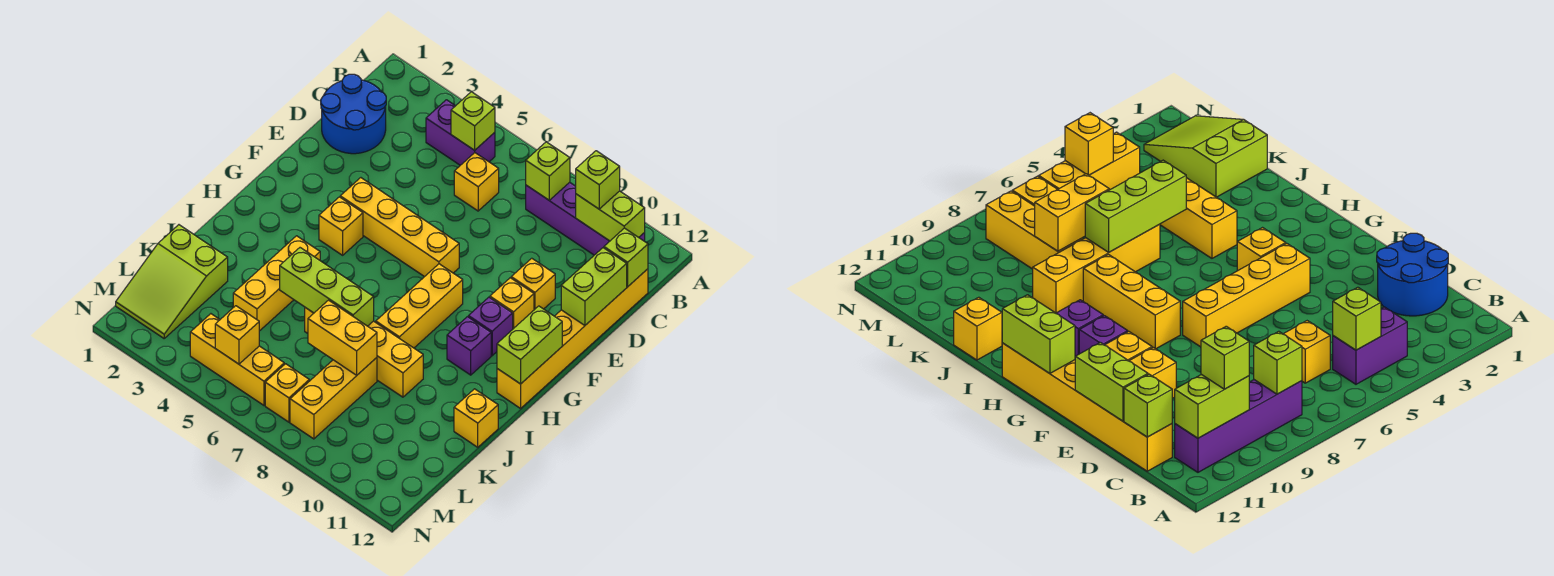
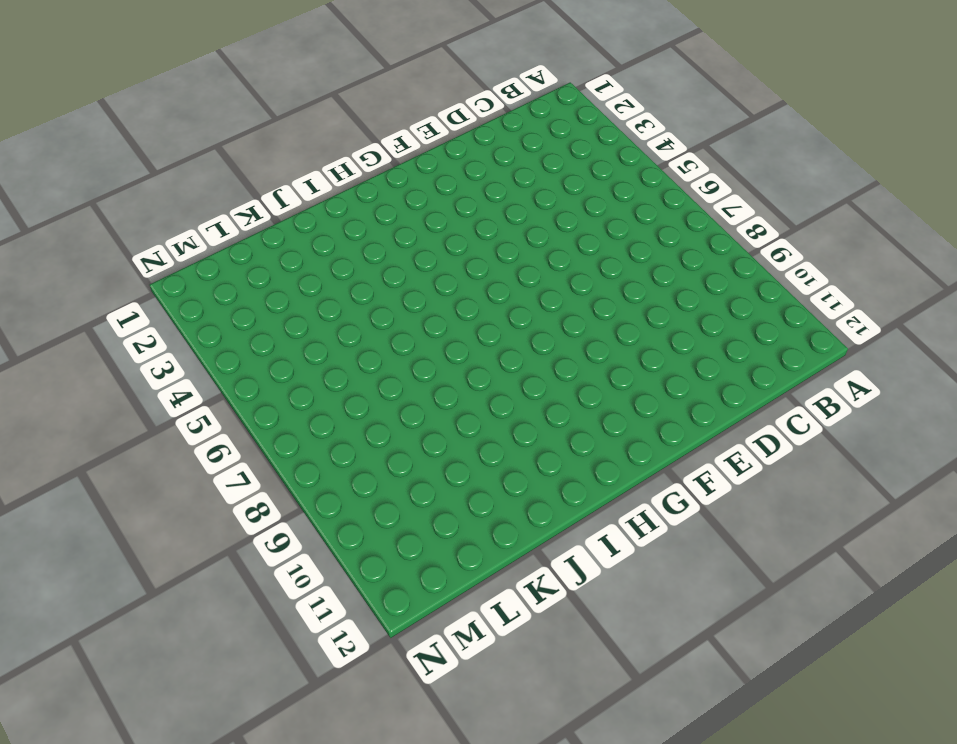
none -> purple 1x2 brick [426,100,495,165]
none -> purple 1x4 brick [526,182,645,255]
none -> blue 2x2 round brick [321,74,386,154]

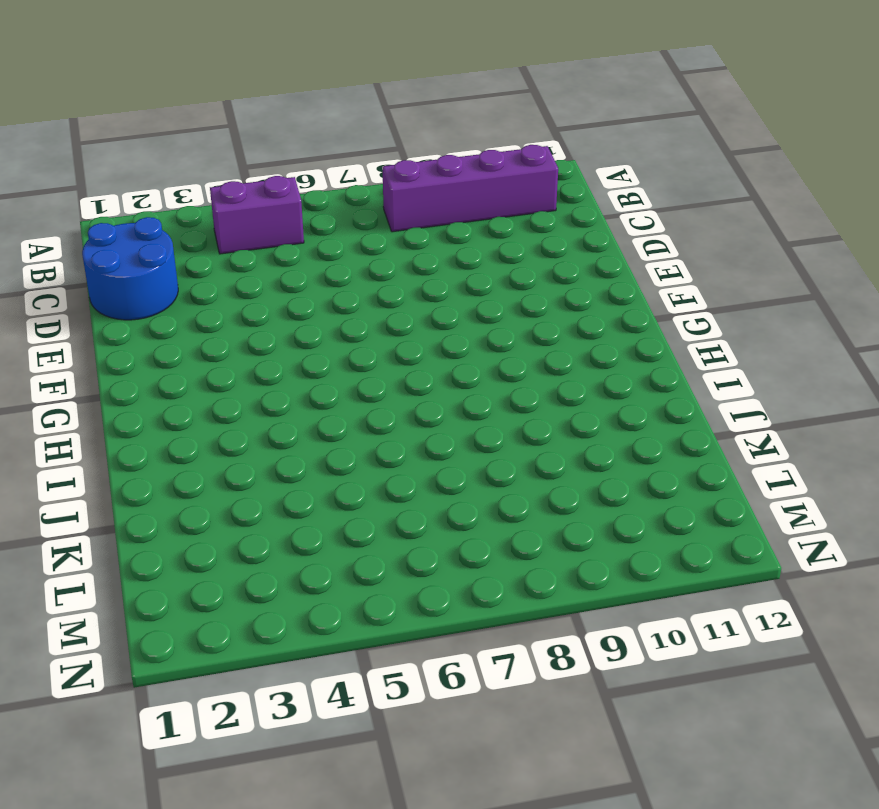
none -> yellow 1x1 brick [454,153,499,211]
none -> yellow 1x6 brick [497,269,648,408]
none -> yellow 1x1 brick [511,258,555,310]

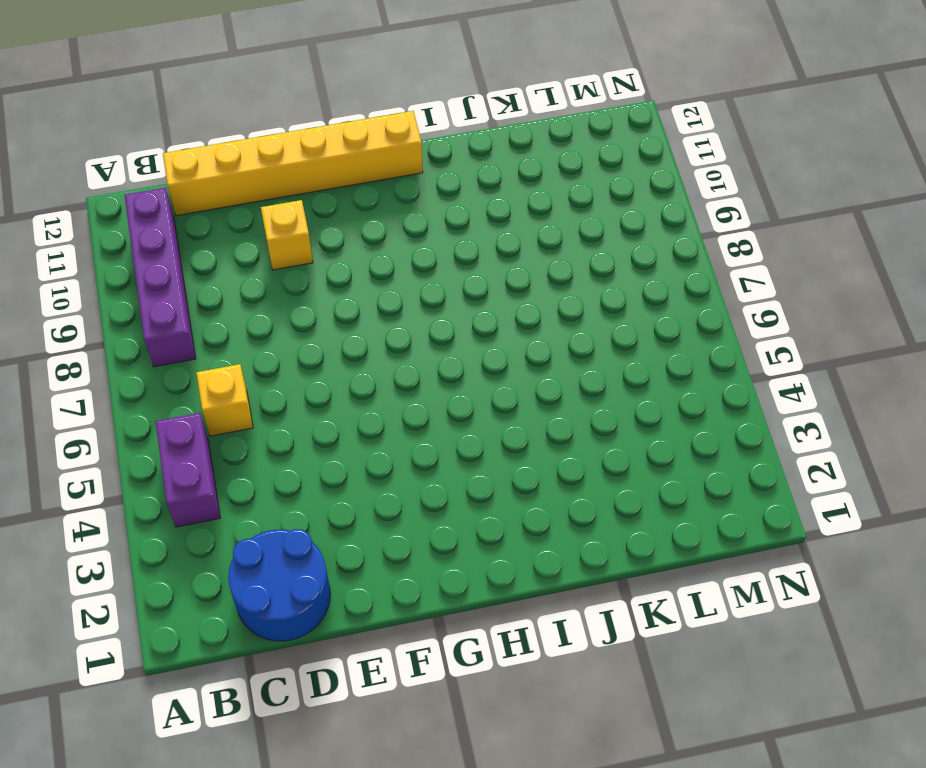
none -> yellow 1x4 brick [340,178,459,277]
none -> yellow 1x1 brick [490,278,534,329]
none -> yellow 1x1 brick [319,197,363,255]

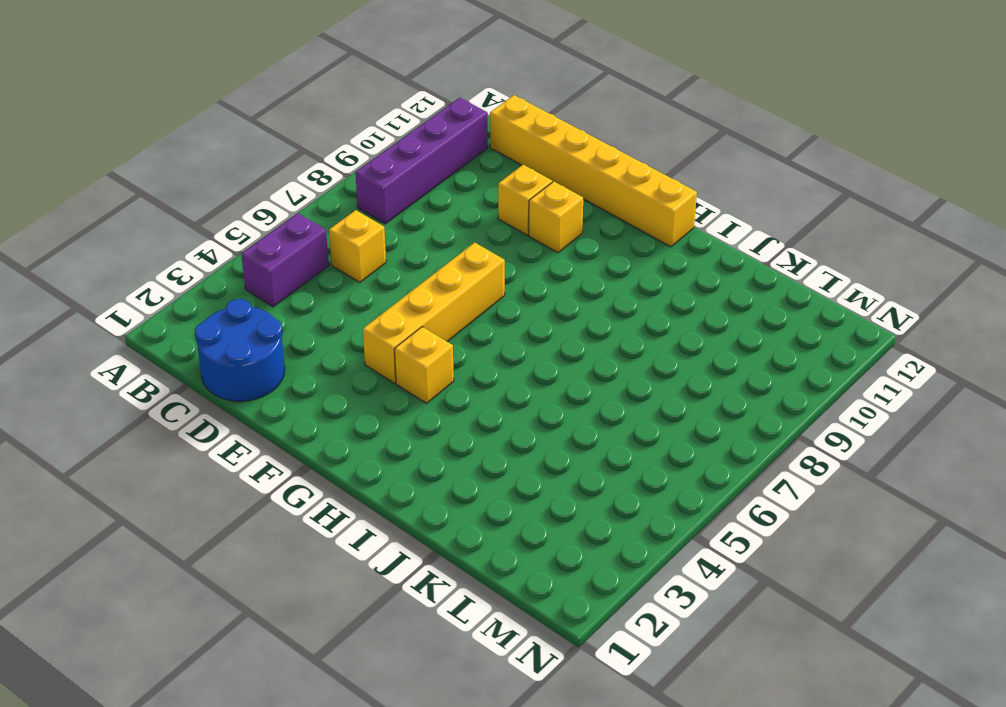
none -> yellow 1x3 brick [376,264,463,348]
none -> purple 1x1 brick [468,297,513,356]
none -> purple 1x1 brick [447,317,491,375]

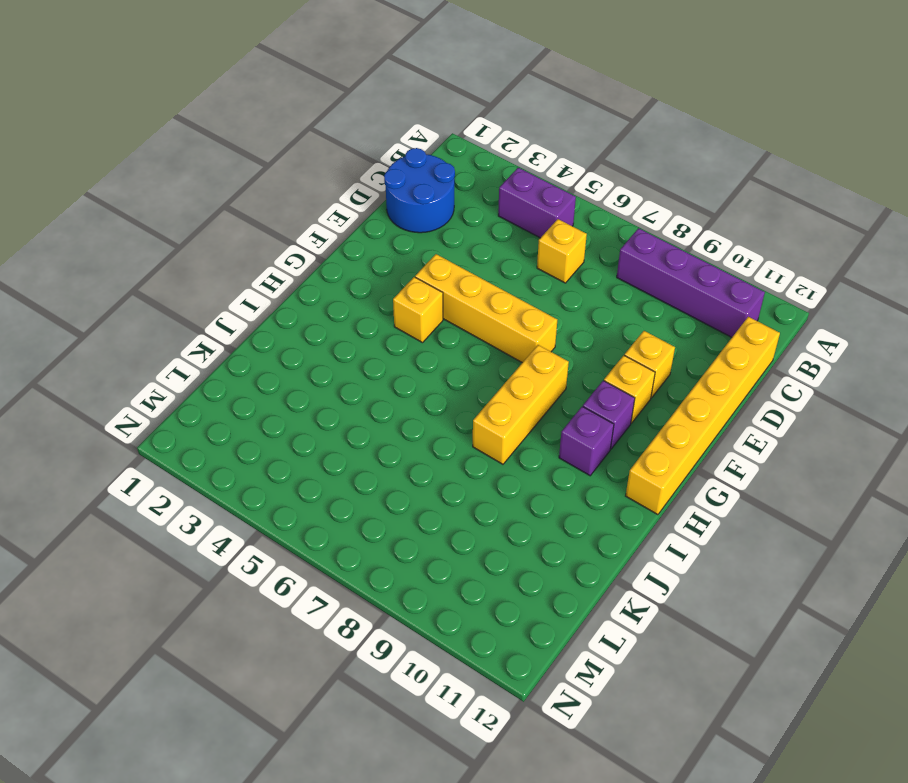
none -> yellow 1x3 brick [233,236,320,331]
none -> yellow 1x4 brick [305,308,423,397]
none -> yellow 1x1 brick [454,389,498,447]

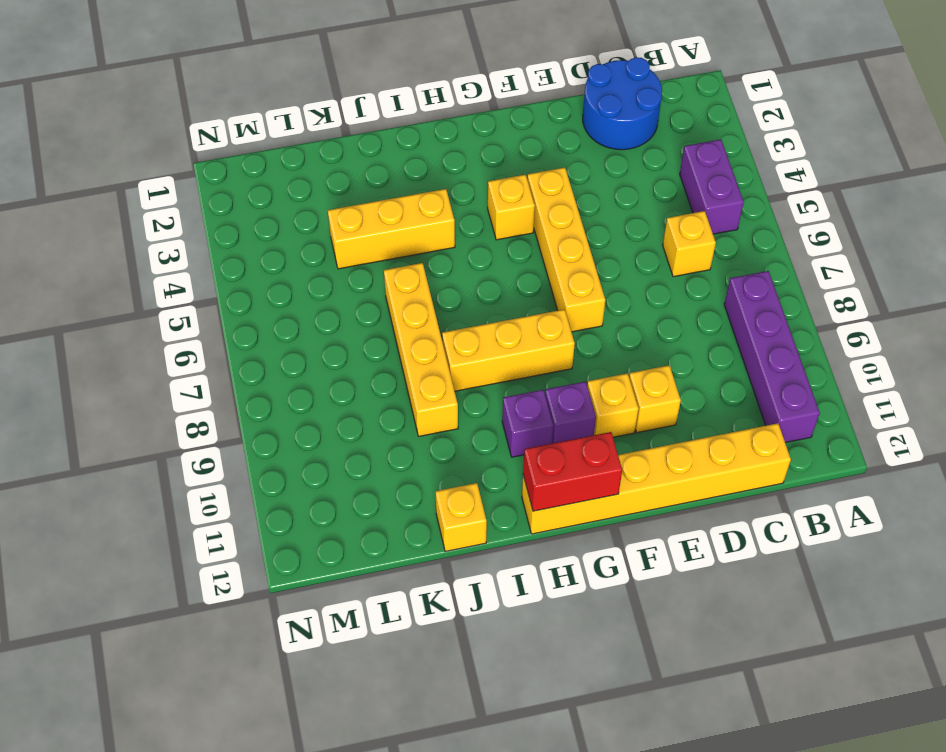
red 1x2 brick [523,432,622,511] -> lime 1x2 brick [497,306,562,384]
none -> lime 2x3 slope [116,225,228,338]
none -> yellow 1x3 brick [290,358,377,439]
none -> yellow 1x3 brick [190,314,284,405]

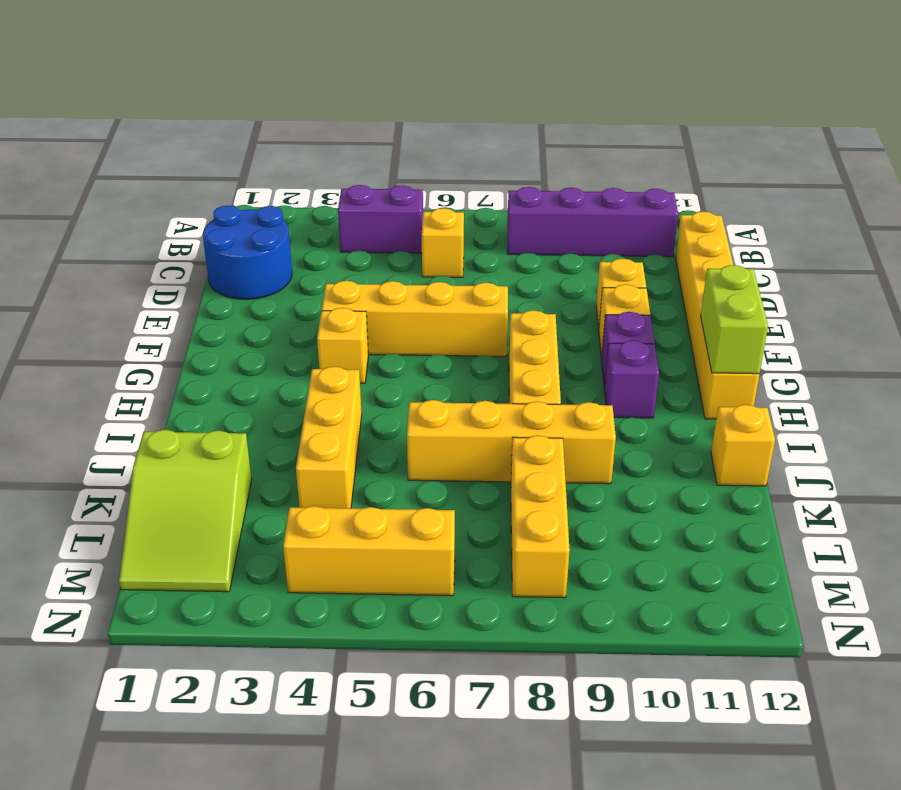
none -> yellow 1x1 brick [265,364,309,422]
none -> lime 1x1 brick [451,92,495,150]
none -> lime 1x1 brick [526,142,570,200]

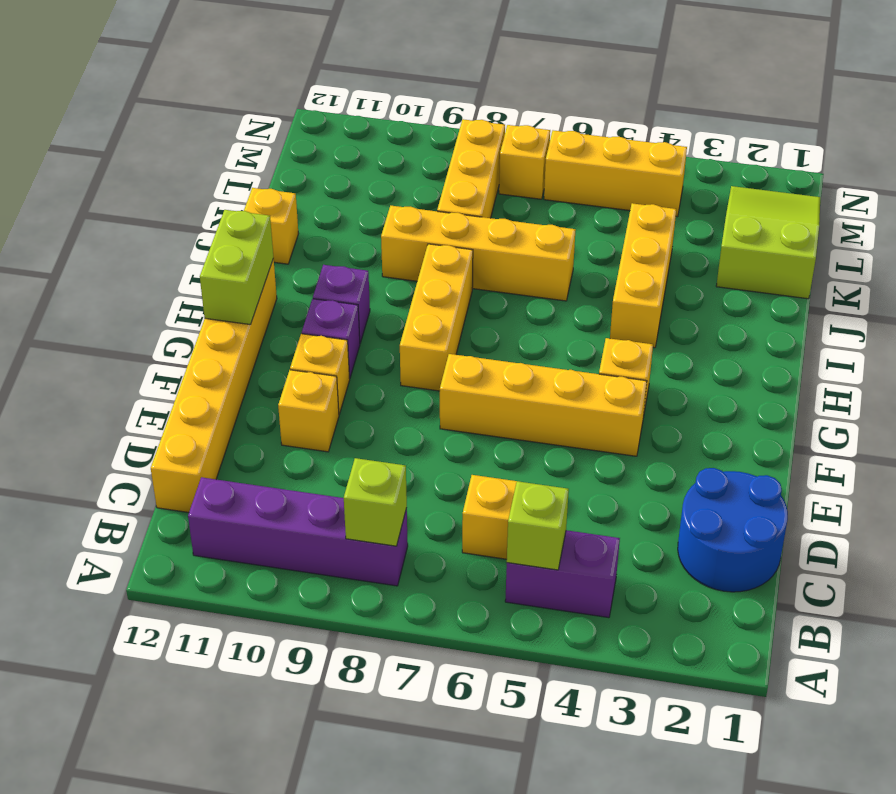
none -> lime 1x2 brick [576,191,645,241]
none -> lime 1x1 brick [604,228,648,286]
none -> lime 1x2 brick [561,248,627,325]

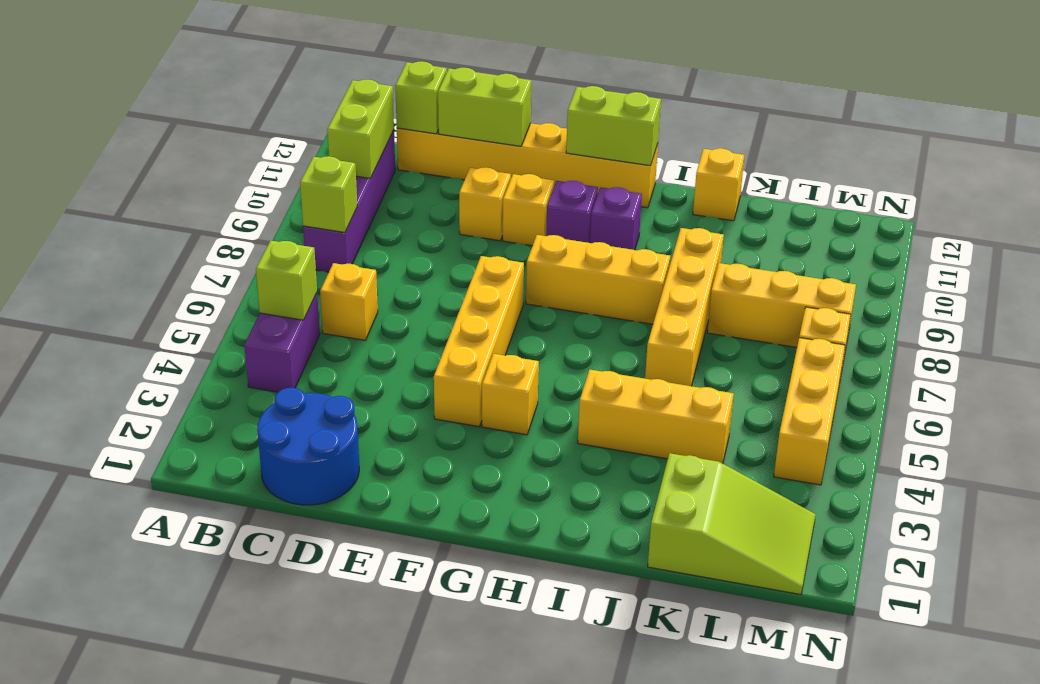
none -> lime 1x3 brick [280,248,374,326]
none -> yellow 1x2 brick [308,300,377,375]
none -> yellow 1x1 brick [215,306,259,364]

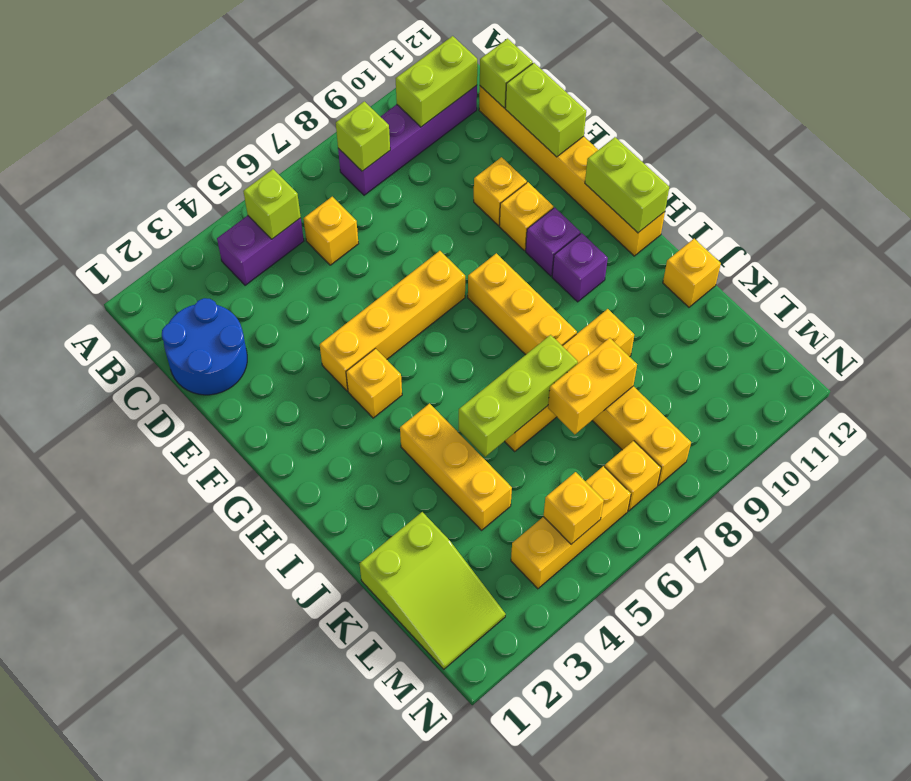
none -> lime 1x1 brick [576,151,620,209]

